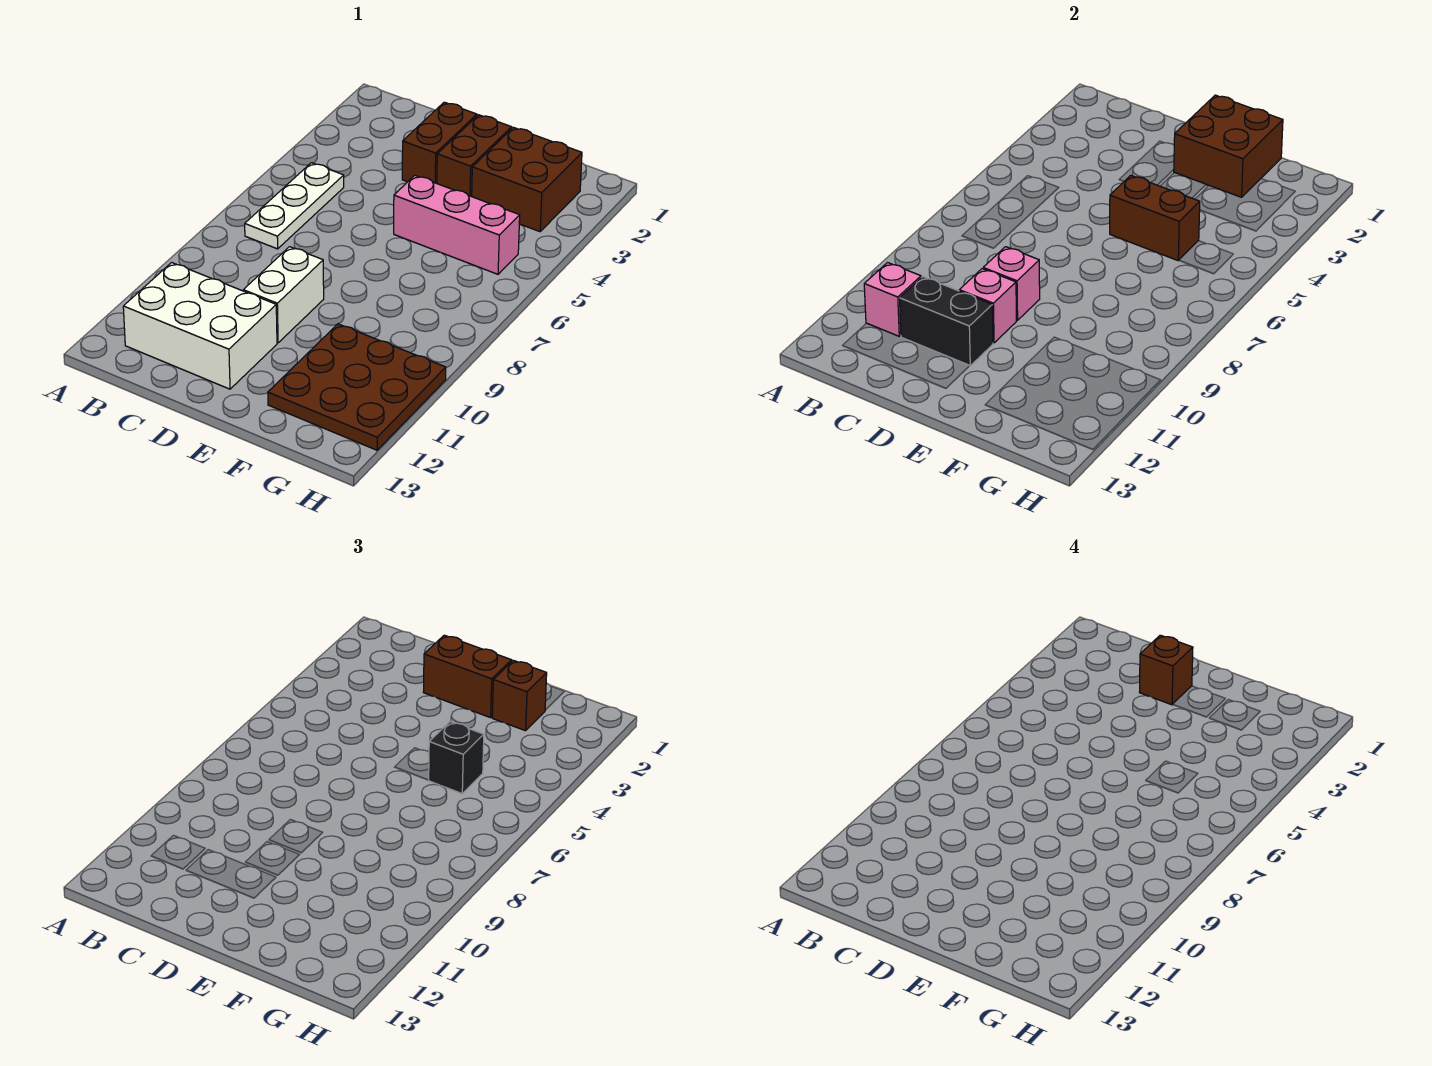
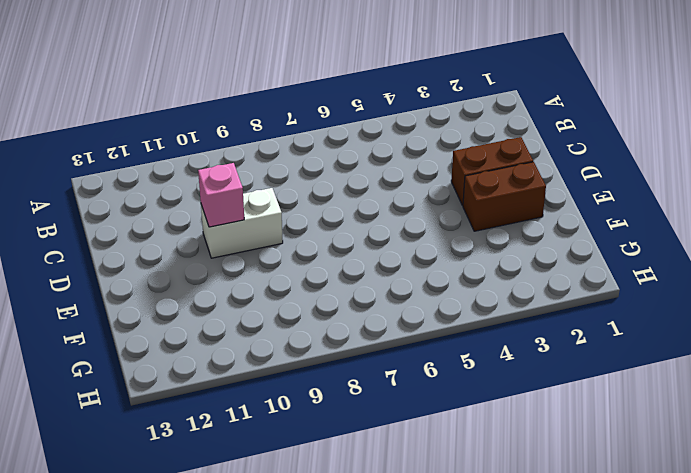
none -> white 1x3 plate [245,163,344,249]
none -> white 2x3 brick [123,263,277,389]
none -> pink 1x3 brick [394,176,520,274]

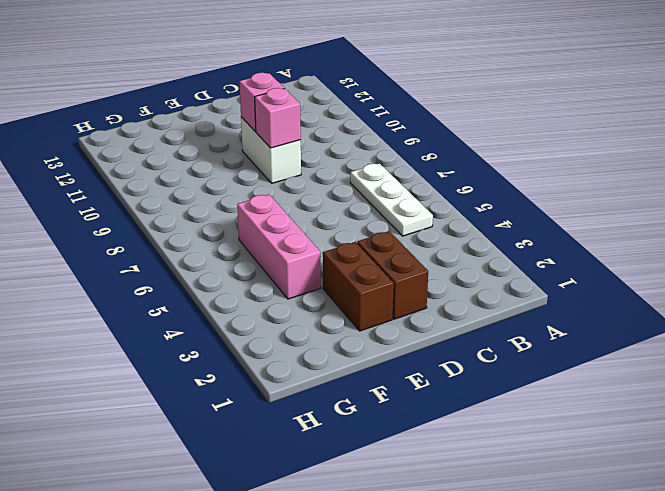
pink 1x3 brick [237,195,321,299] -> pink 1x3 brick turned to [394,176,520,274]
none -> white 2x3 brick [123,263,277,389]
none -> brown 2x2 brick [472,127,582,232]
none -> brown 3x3 plate [268,324,446,450]

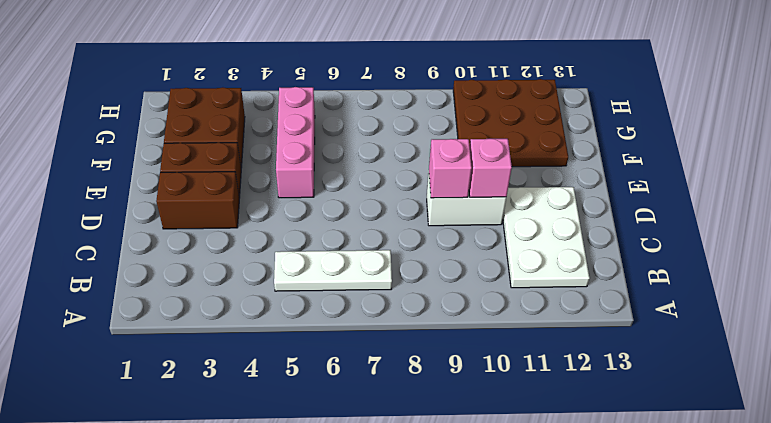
white 2x3 plate [503,187,590,288] -> white 2x3 brick [123,263,277,389]
none -> pink 1x1 brick [864,263,921,336]
none -> black 1x2 brick [900,277,993,366]
none -> brown 2x2 brick [1174,95,1283,197]

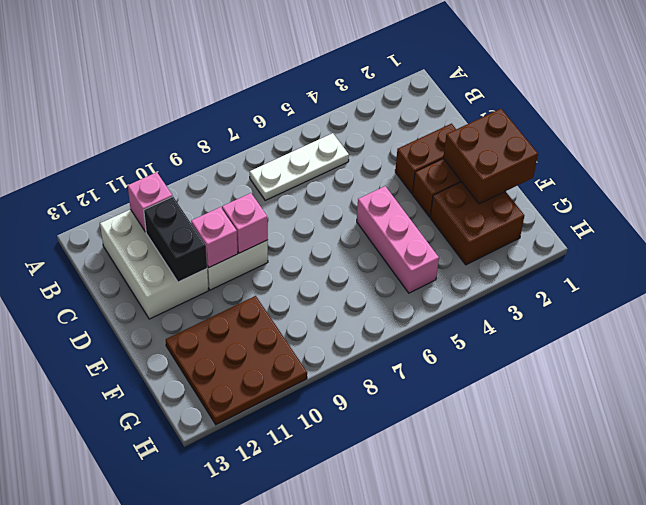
none -> brown 1x2 brick [1110,176,1200,260]
none -> brown 1x2 brick [423,635,512,718]
none -> brown 1x1 brick [492,660,547,731]

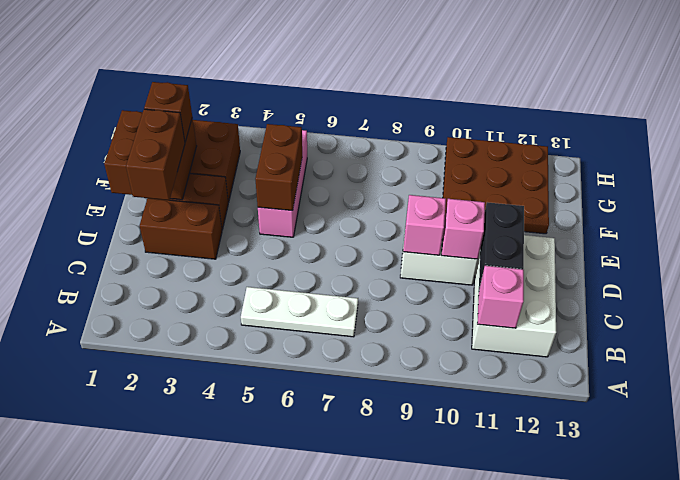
none -> black 1x1 brick [429,722,484,793]
none -> brown 1x1 brick [1139,635,1193,705]

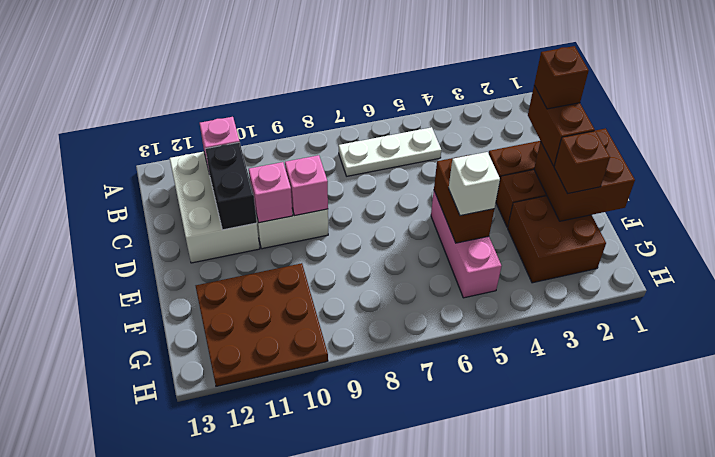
white 1x1 brick [449,152,500,216] -> black 1x1 brick [429,722,484,793]

